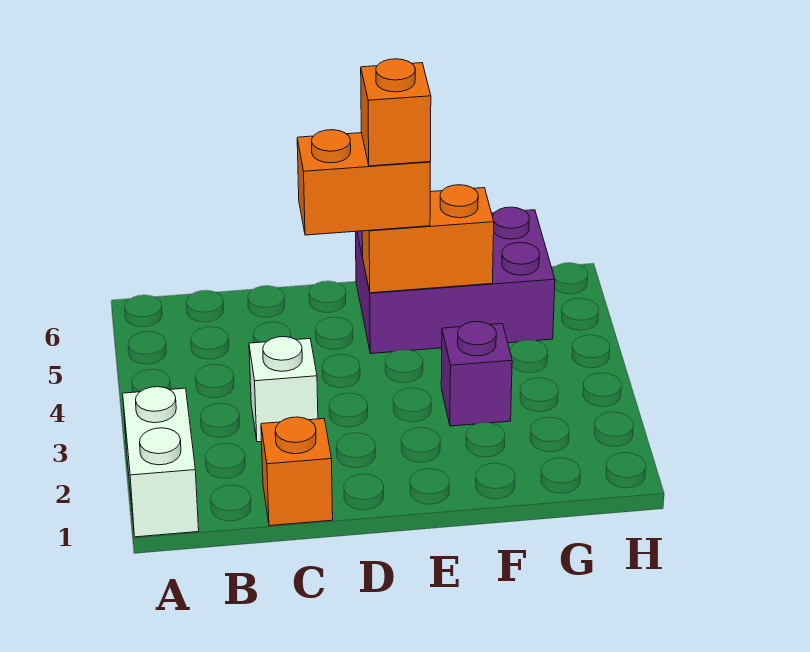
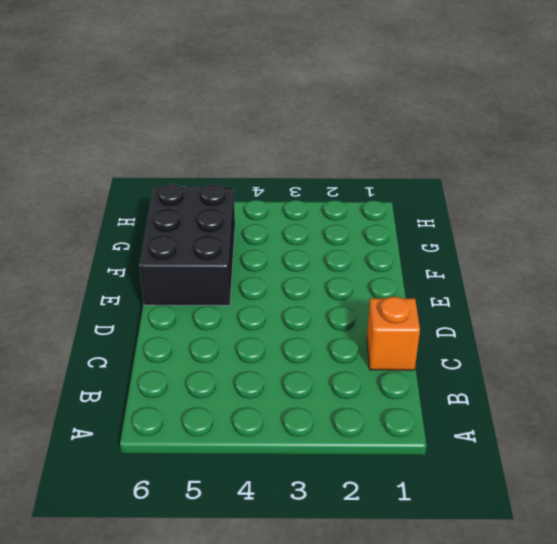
black 2x3 brick [139,184,235,305] -> purple 2x3 brick [356,207,555,353]
none -> white 1x2 brick [123,387,199,537]
none -> white 1x1 brick [249,337,318,442]

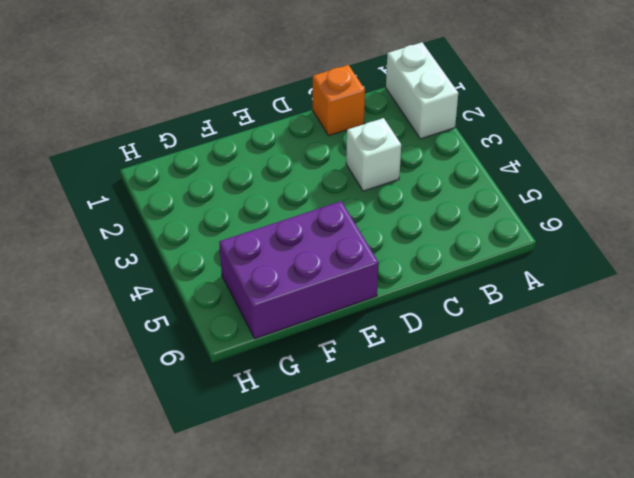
none -> purple 1x1 brick [441,322,512,426]
none -> orange 1x2 brick [362,185,494,293]

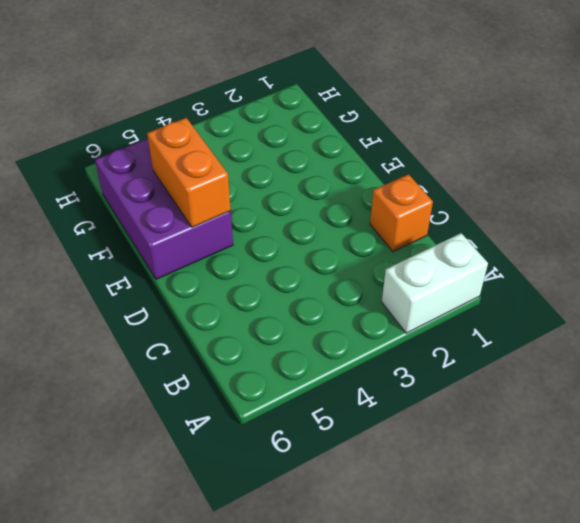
none -> white 1x1 brick [249,337,318,442]
none -> purple 1x1 brick [441,322,512,426]

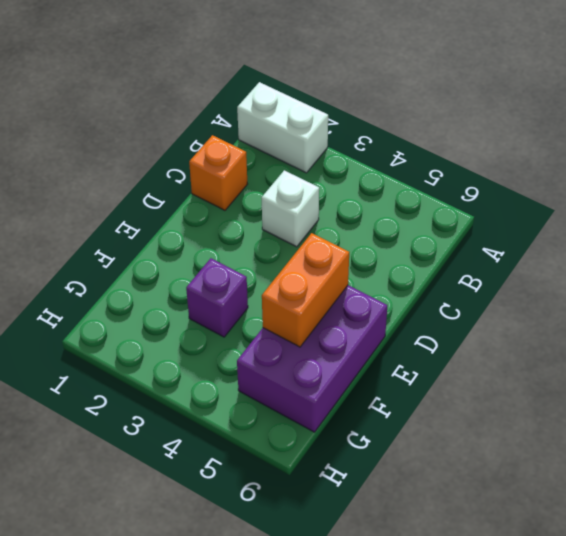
none -> orange 1x2 brick [297,130,430,235]
none -> orange 1x1 brick [361,59,431,166]

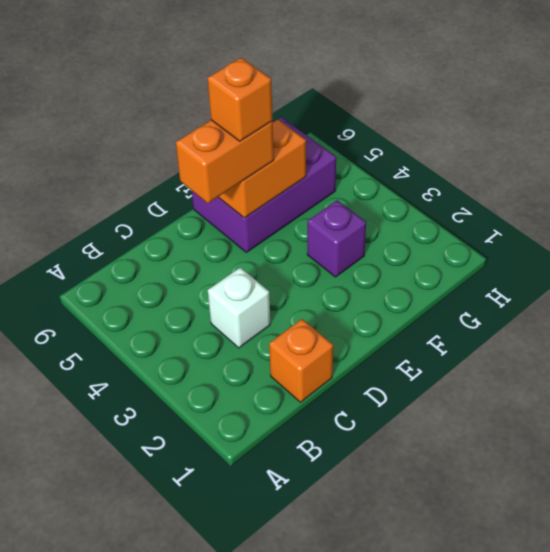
none -> white 1x2 brick [123,387,199,537]

